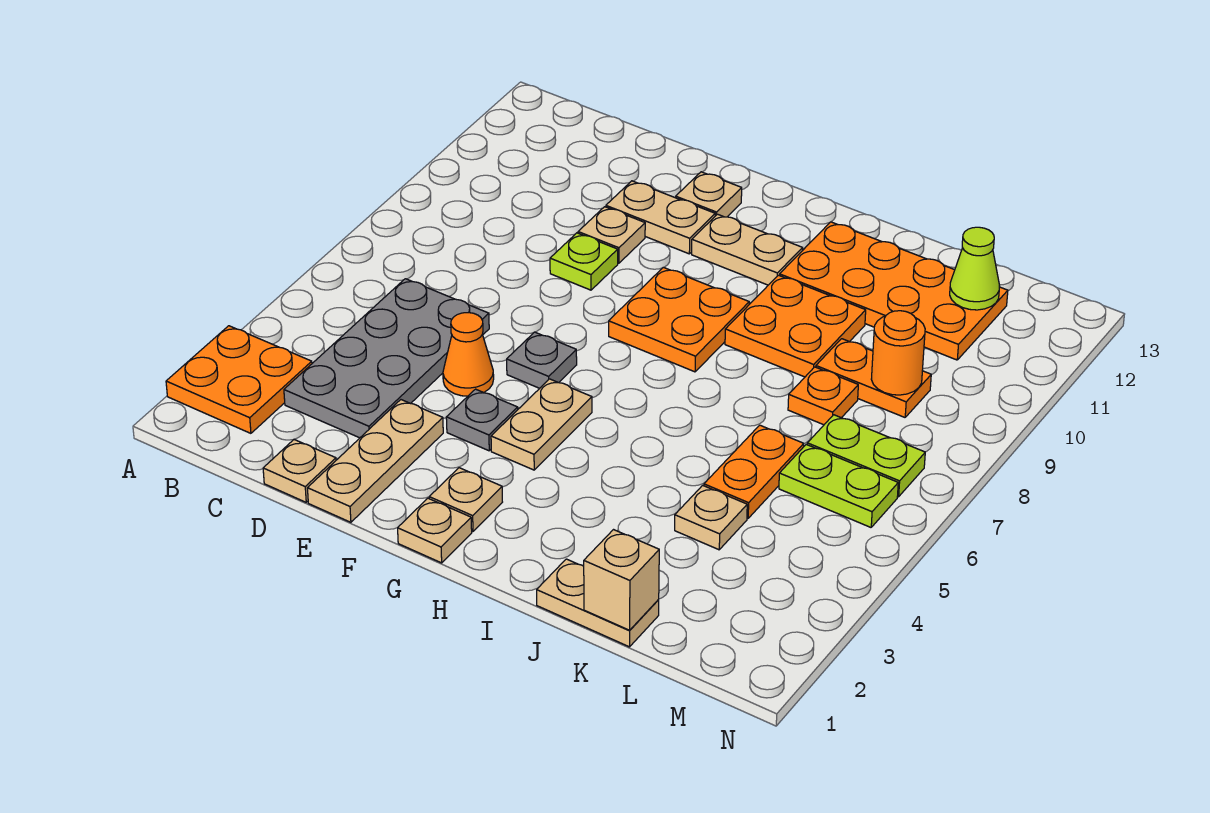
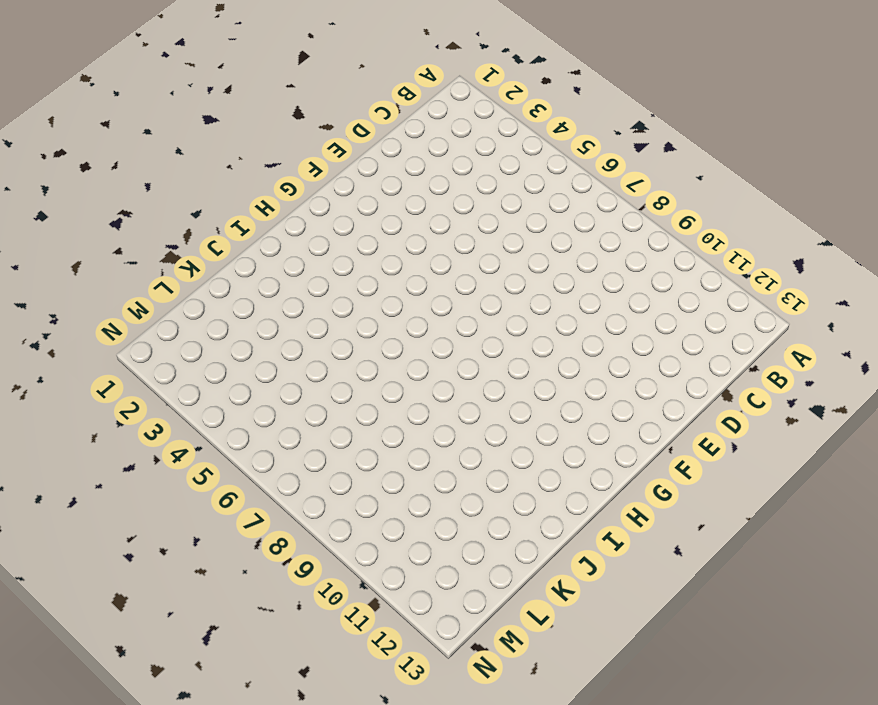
none -> orange 2x2 plate [166,326,312,433]
none -> grey 2x4 plate [284,279,489,438]
none -> tan 1x1 plate [263,440,336,502]

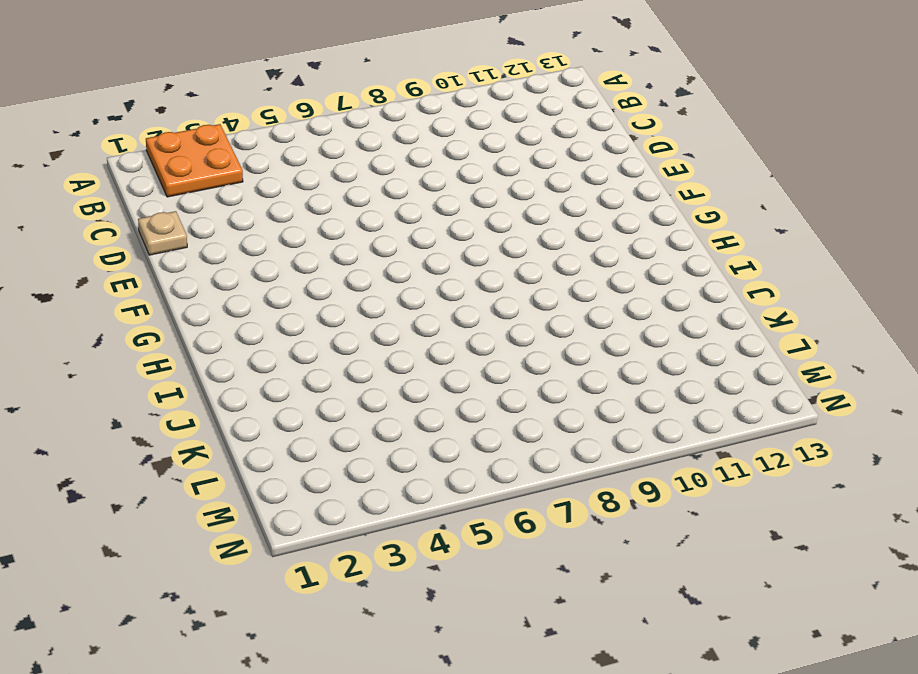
none -> grey 2x4 plate [284,279,489,438]
none -> tan 1x3 plate [307,400,443,522]
none -> orange 1x1 cone [443,313,494,396]

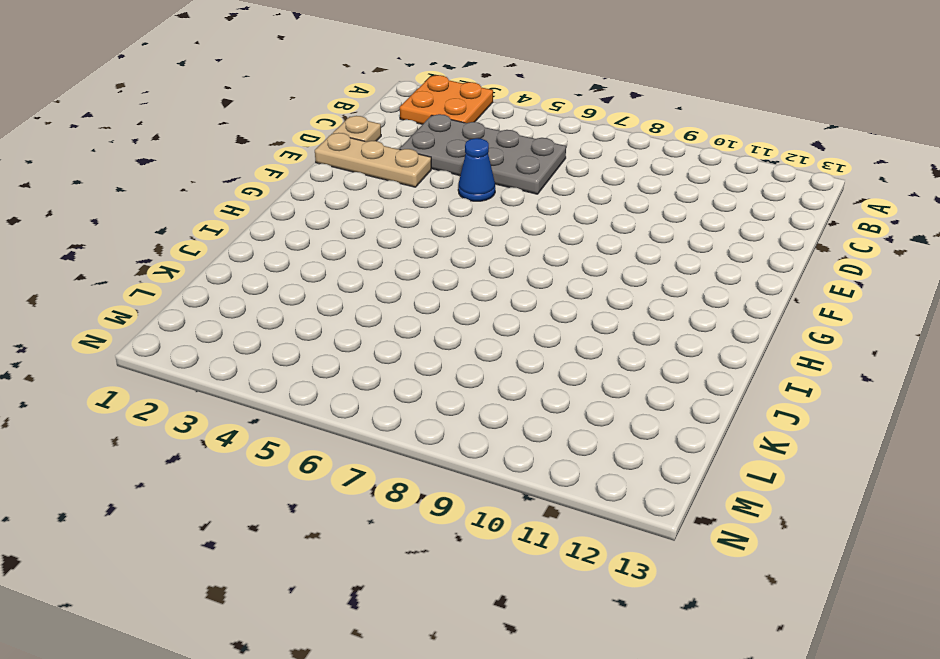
blue 1x1 cone [458,138,495,201] -> orange 1x1 cone [443,313,494,396]
none -> lime 1x1 plate [550,233,618,290]
none -> tan 1x1 plate [578,207,645,263]
none -> tan 1x2 plate [606,181,715,254]

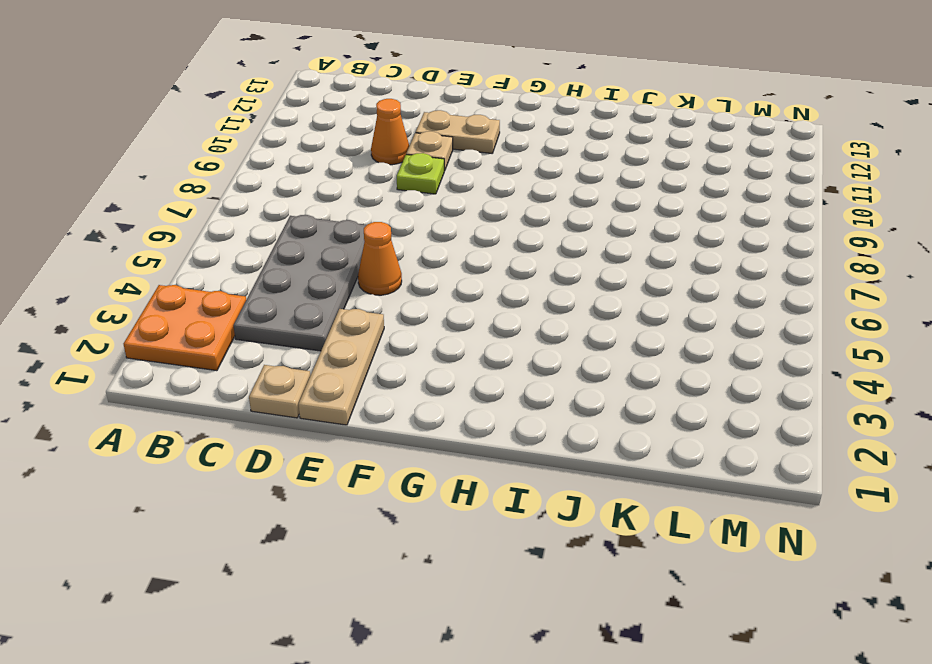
orange 1x1 cone [371,99,409,165] -> none
none -> grey 1x1 plate [446,389,518,451]
none -> grey 1x1 plate [507,332,577,388]
none -> tan 1x1 plate [676,172,742,217]

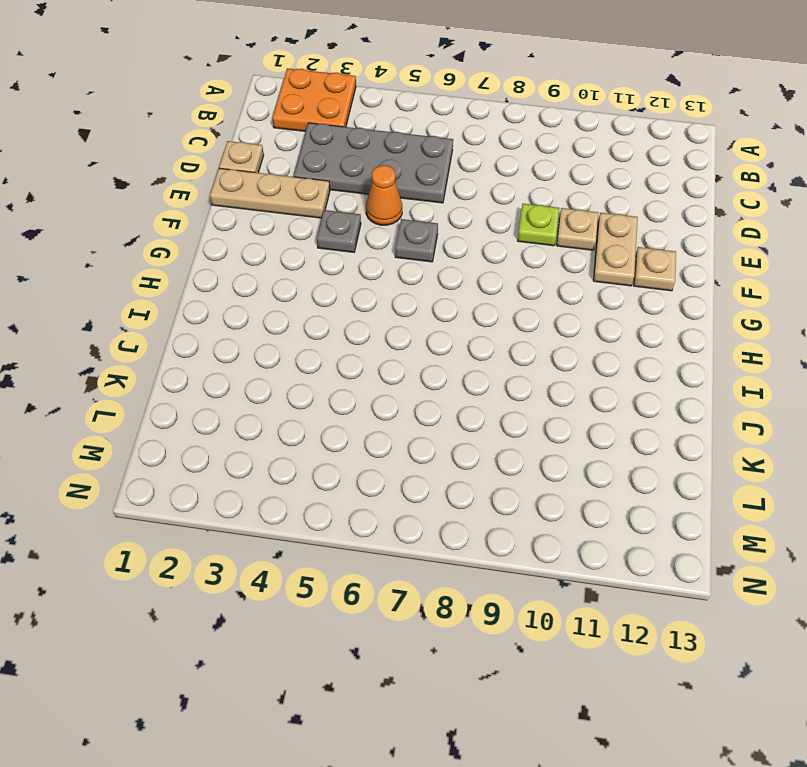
none -> tan 1x1 plate [398,498,472,563]
none -> tan 1x1 plate [429,468,502,531]
none -> tan 1x2 plate [491,379,592,470]

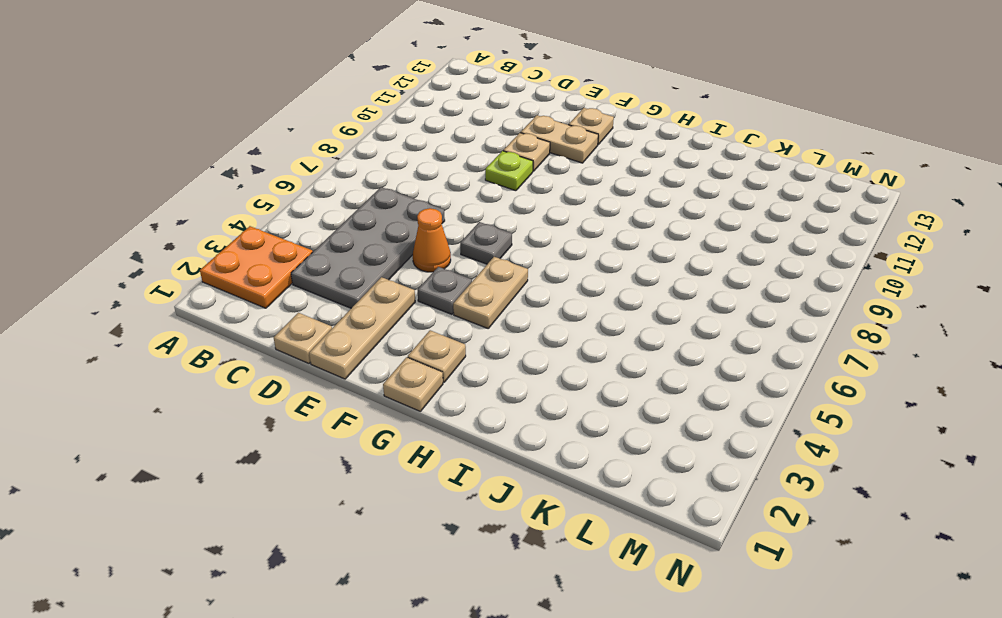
none -> orange 2x2 plate [609,267,749,372]
none -> tan 1x2 plate [692,214,803,285]
none -> orange 2x2 plate [725,275,866,377]

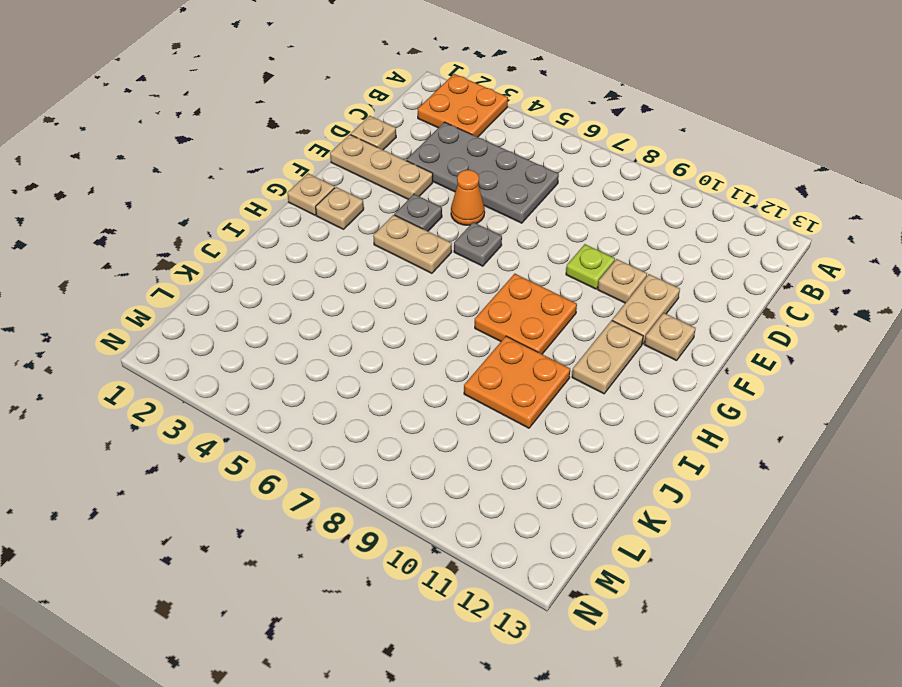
none -> orange 2x4 plate [780,222,1008,360]
none -> tan 1x2 plate [537,559,659,647]
none -> tan 1x1 plate [675,485,747,550]

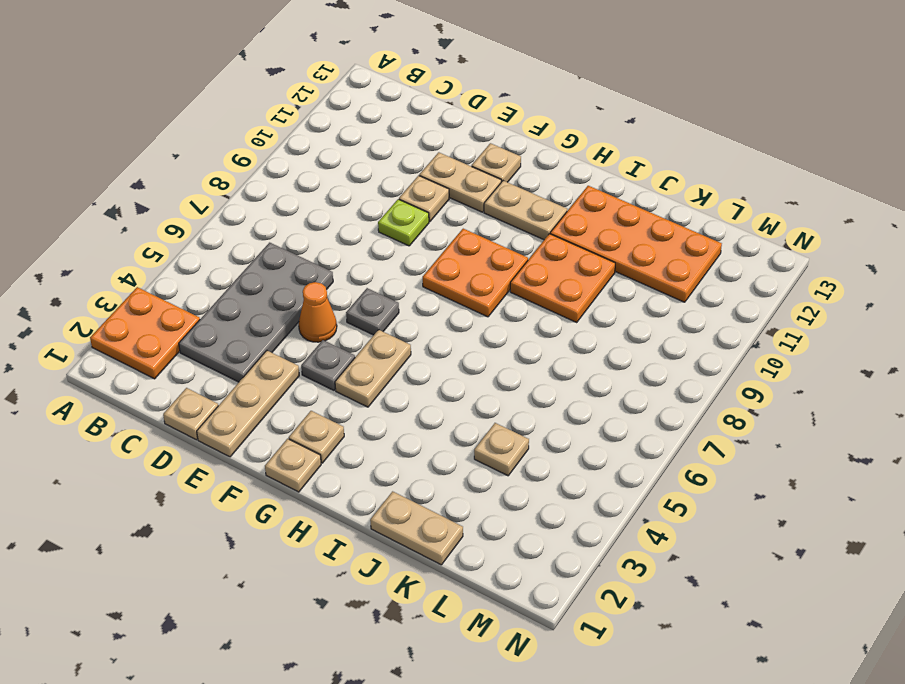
none -> orange 1x2 plate [704,425,804,518]
none -> orange 1x1 plate [788,367,858,425]
none -> orange 1x2 plate [816,339,931,417]

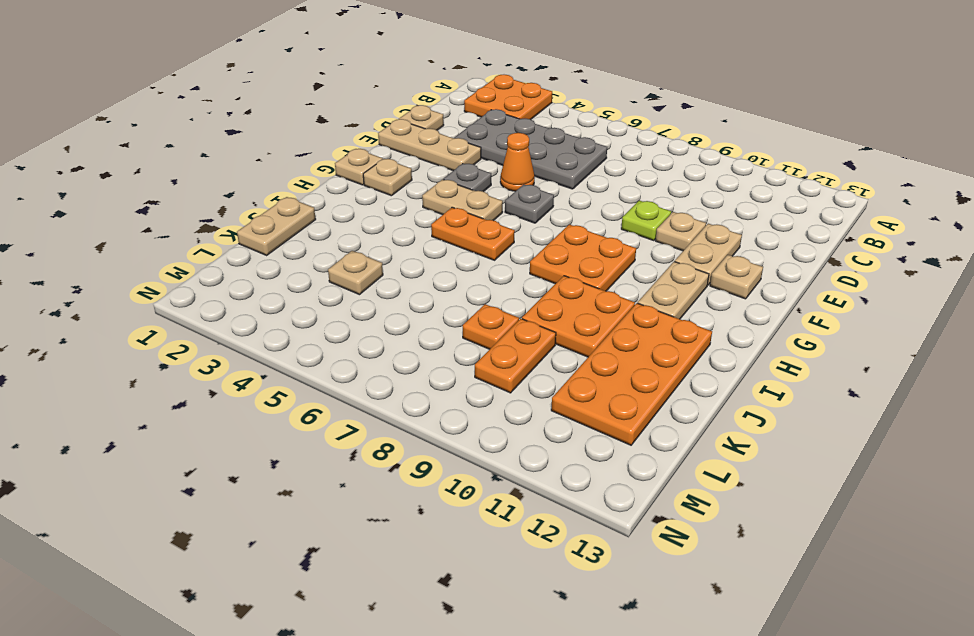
orange 1x2 plate [431,207,515,260] -> orange 1x2 plate moved to [704,425,804,518]
none -> lime 1x2 plate [779,444,898,527]
none -> lime 1x2 plate [807,415,925,497]
none -> tan 1x1 brick [584,530,659,630]

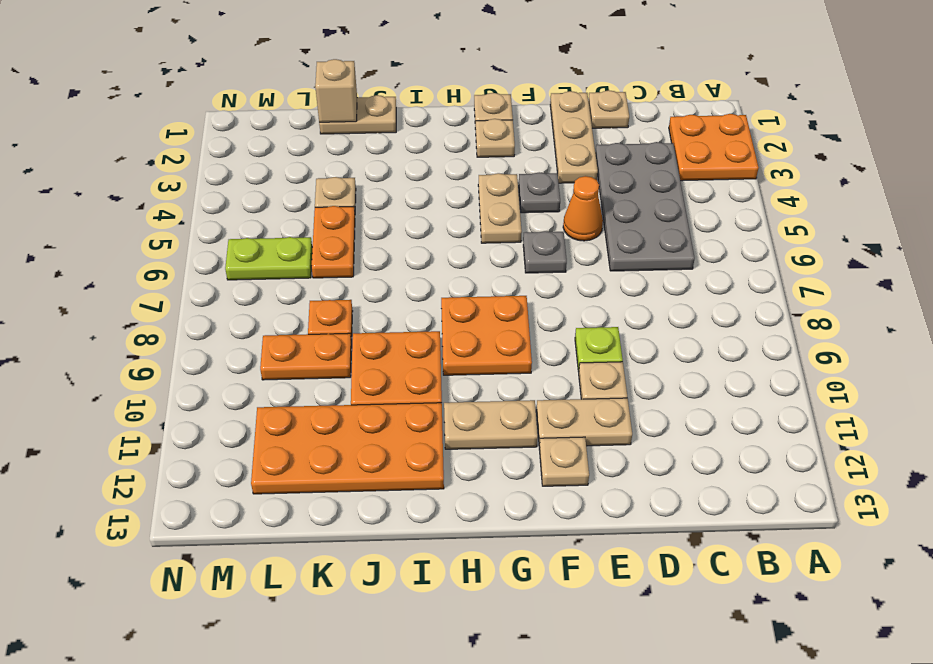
none -> lime 1x2 plate [807,415,925,497]
none -> orange 1x1 round brick [871,311,925,395]
none -> lime 1x1 cone [950,227,1000,310]

